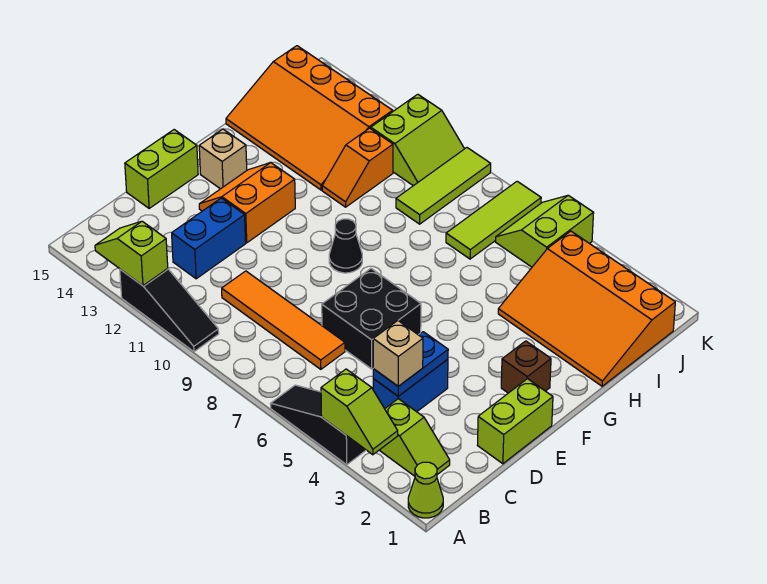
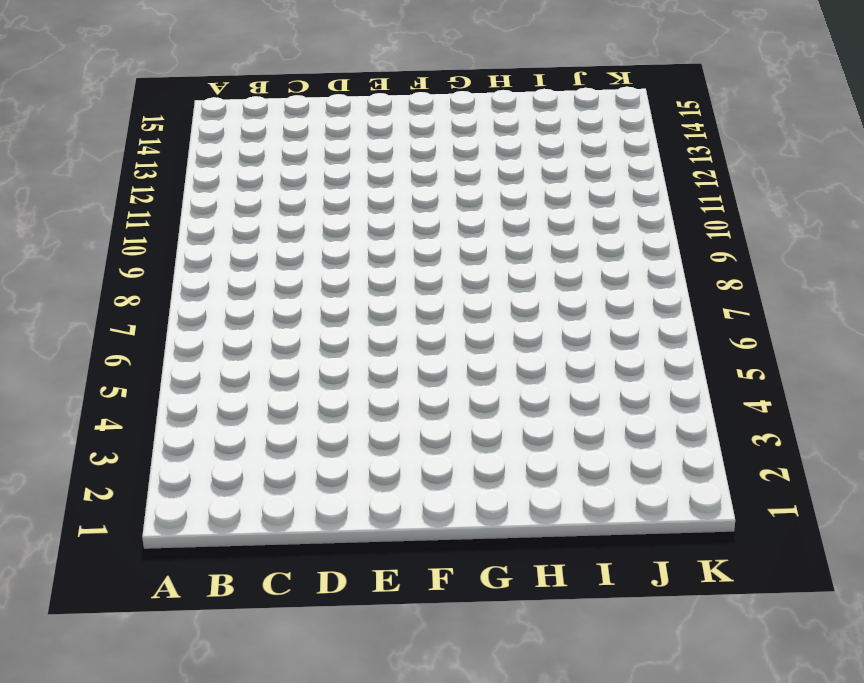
none -> lime 1x1 cone [408,462,443,518]
none -> black 1x3 slope [270,385,366,465]
none -> black 1x3 slope [120,269,219,352]

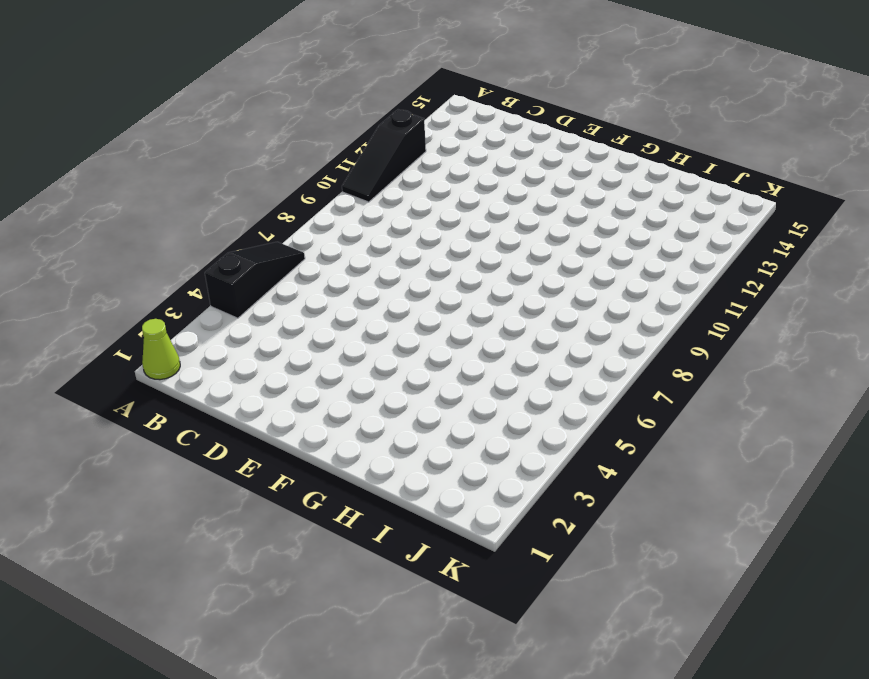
none -> lime 1x2 slope [380,399,450,476]
none -> blue 1x2 brick [373,359,448,412]
none -> orange 1x4 tile [222,271,345,369]

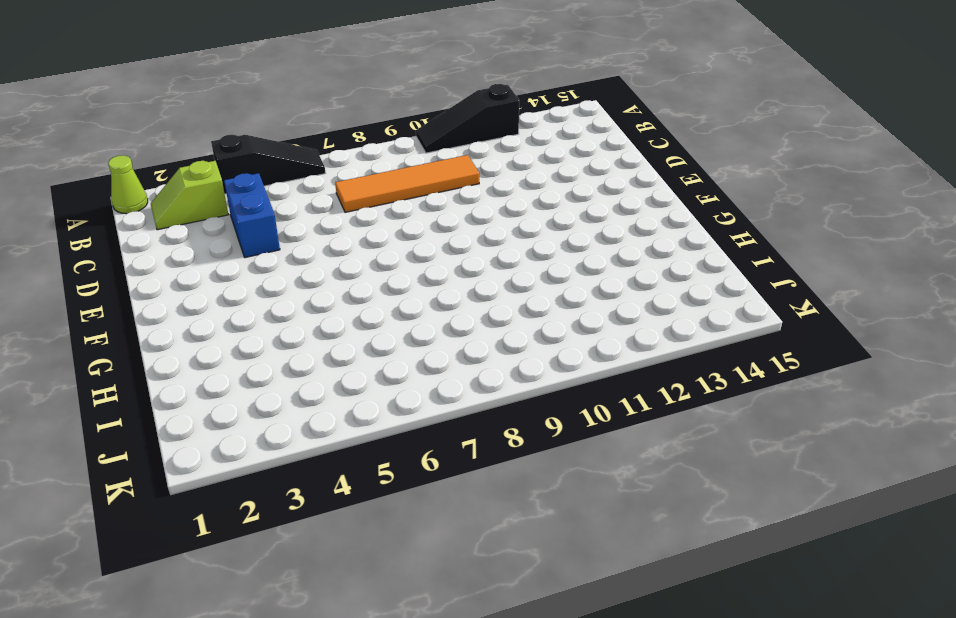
none -> blue 1x2 brick [172,198,246,279]
none -> lime 1x2 brick [477,379,553,464]
none -> black 2x2 brick [322,269,421,369]

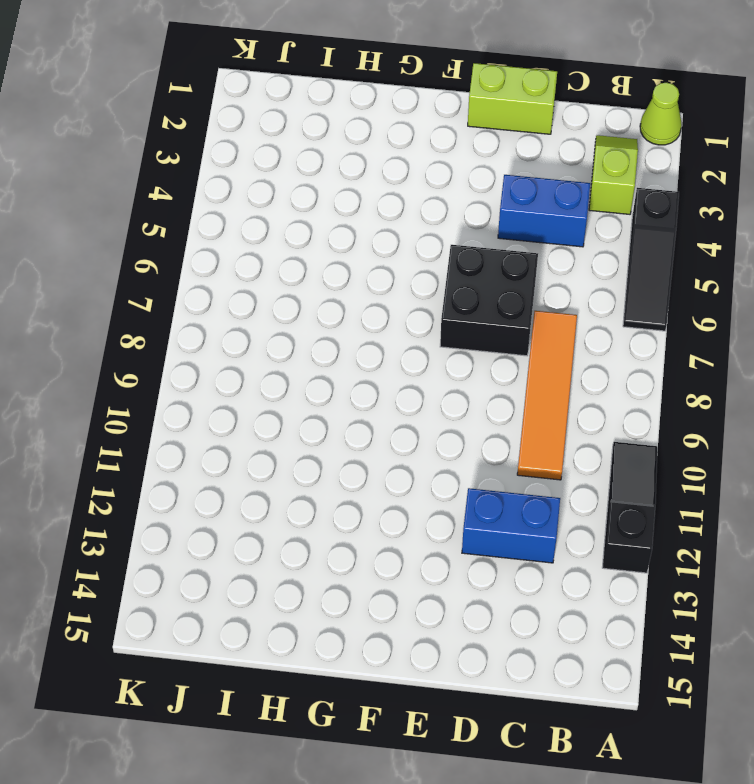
none -> lime 1x2 brick [125,130,198,208]
none -> orange 2x2 slope [199,162,295,243]
none -> brown 1x1 brick [501,341,551,393]

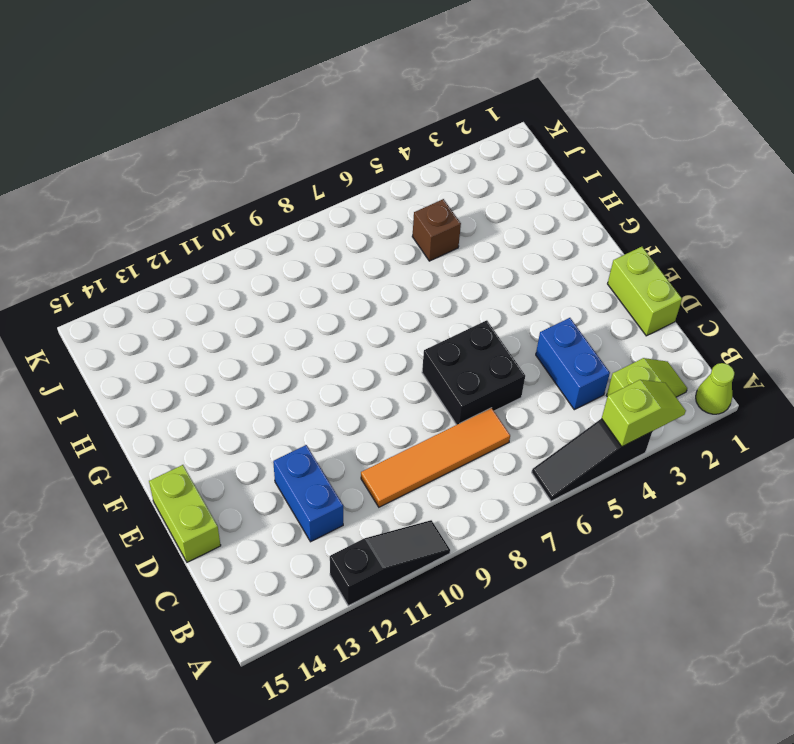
brown 1x1 brick [412,199,461,261] -> brown 1x1 brick moved to [501,341,551,393]
none -> orange 2x2 slope [199,162,295,243]
none -> black 1x1 cone [329,219,362,273]
none -> tan 1x1 brick [199,129,247,189]

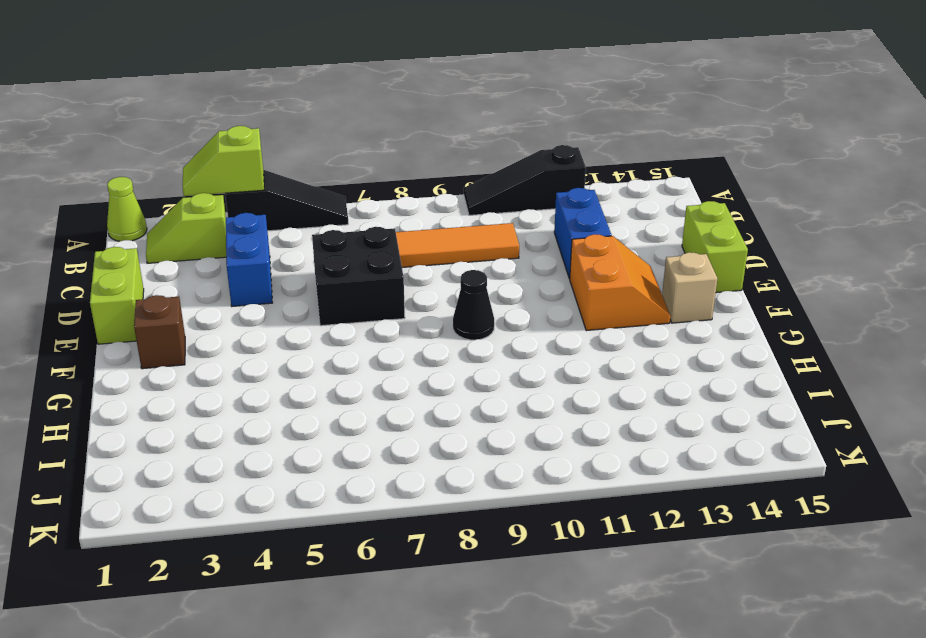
none -> orange 3x4 slope [498,231,675,386]
none -> orange 1x2 slope [322,128,393,207]
none -> orange 3x4 slope [226,46,393,190]

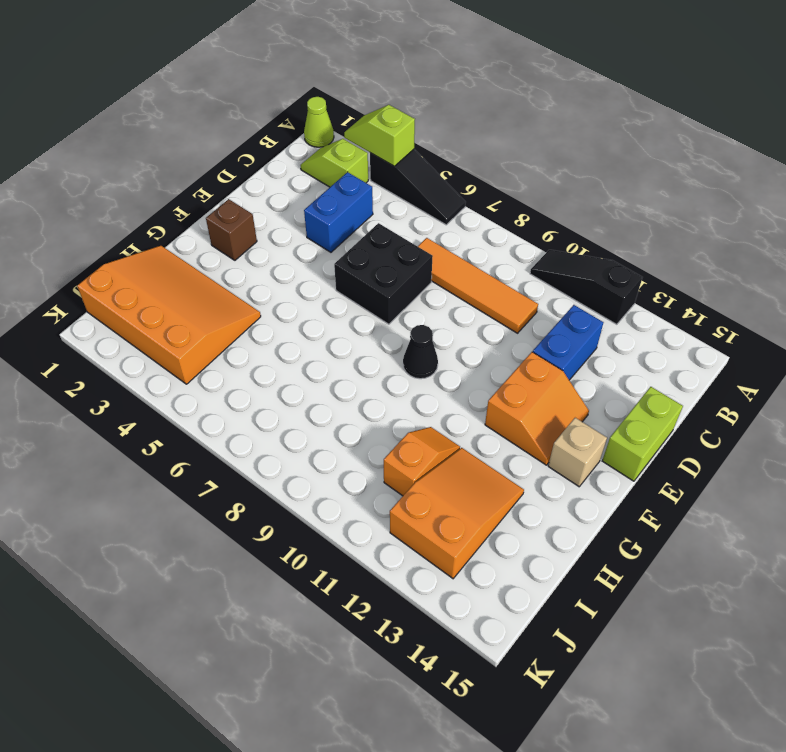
orange 2x3 slope [390,448,524,579] -> orange 3x4 slope [226,46,393,190]
none -> lime 1x2 brick [477,379,553,464]
none -> lime 1x3 tile [446,181,541,259]
none -> lime 1x3 tile [396,148,491,224]

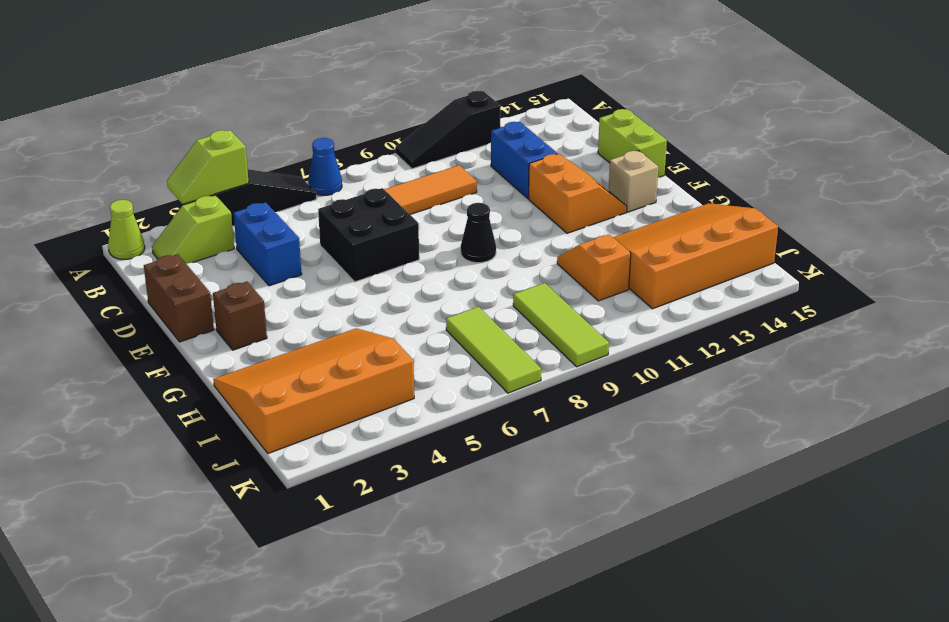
blue 1x1 cone [308,138,342,195] -> none
brown 1x2 brick [144,254,214,342] -> lime 1x2 brick [477,379,553,464]
none -> lime 2x2 slope [496,195,594,267]
none -> lime 2x2 slope [371,94,464,186]
none -> lime 1x2 slope [95,221,168,286]

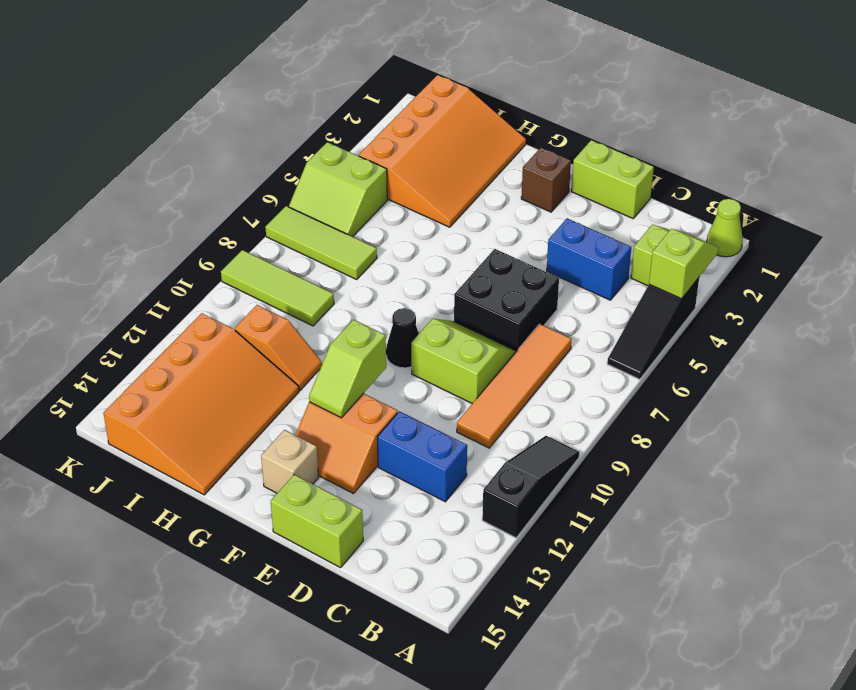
lime 2x2 slope [411,319,516,404] -> lime 2x2 slope moved to [371,94,464,186]
lime 1x2 slope [309,320,386,418] -> lime 1x2 slope moved to [95,221,168,286]
none -> blue 1x2 plate [373,332,448,396]
none -> tan 1x1 brick [373,321,423,386]

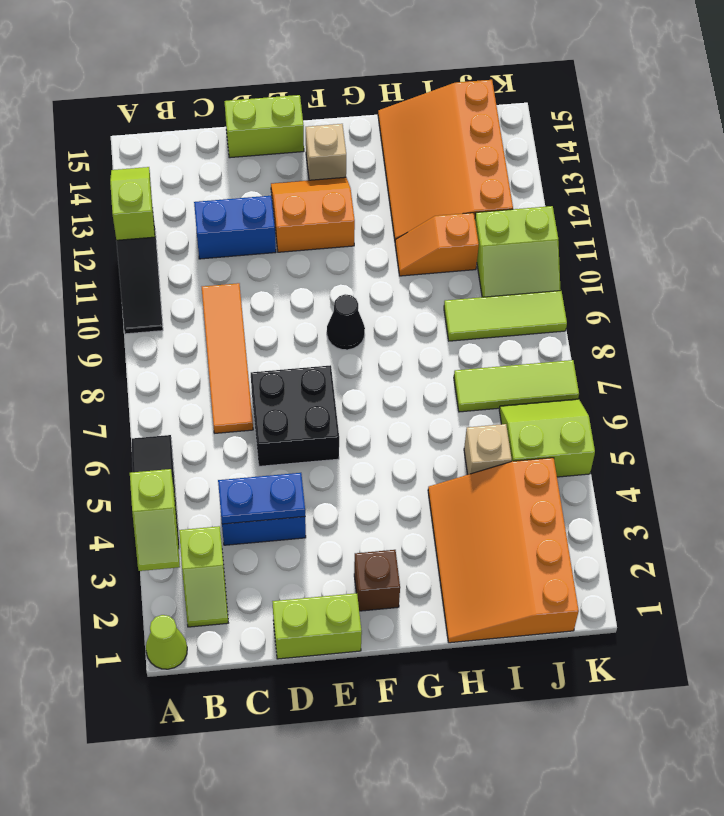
tan 1x1 brick [464,424,512,475] -> tan 1x1 brick moved to [373,321,423,386]

